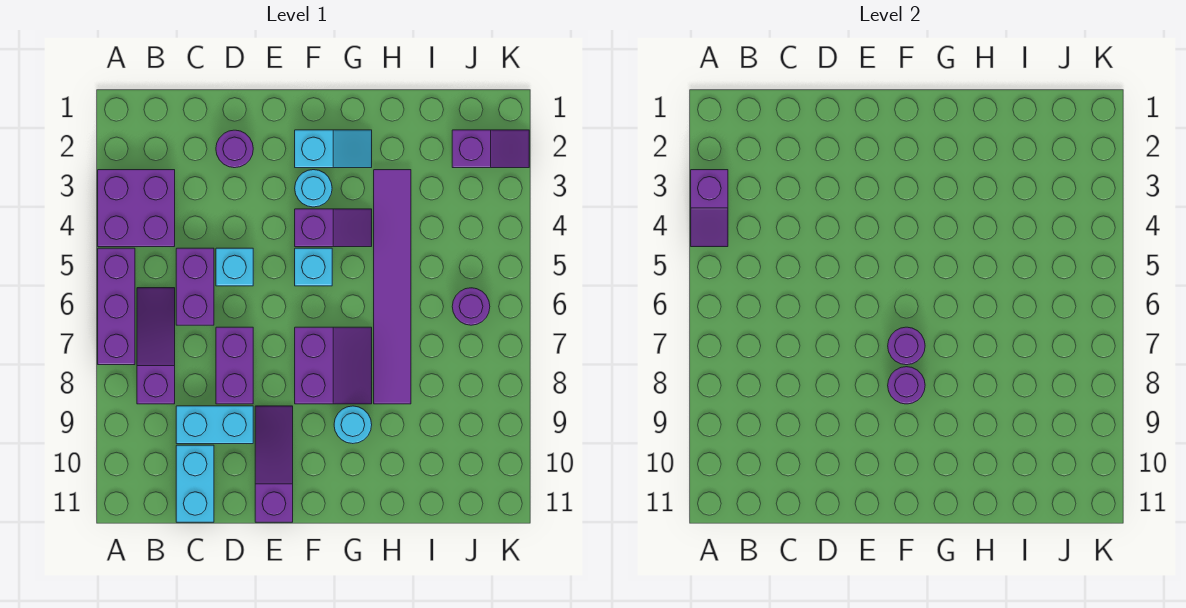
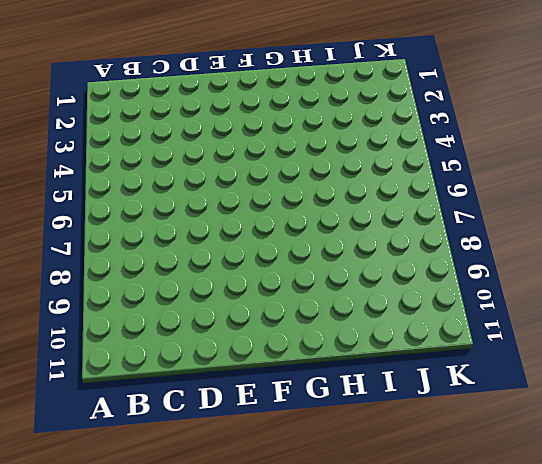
none -> purple 2x2 brick [98,170,175,247]
none -> purple 1x3 brick [98,248,135,365]
none -> purple 1x3 slope [137,288,175,404]

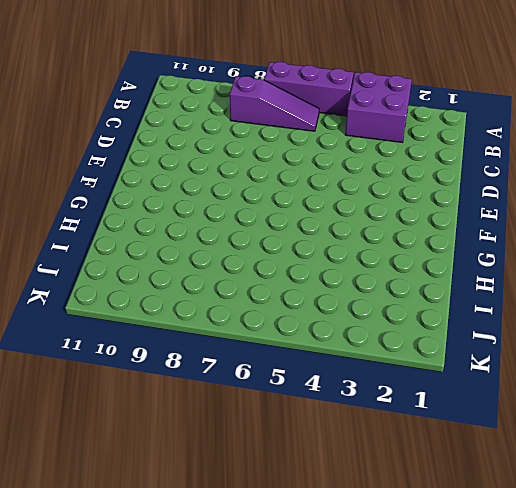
none -> purple 1x2 brick [176,248,214,325]
none -> cyan 1x2 brick [176,406,253,444]
none -> cyan 1x2 brick [176,445,214,522]

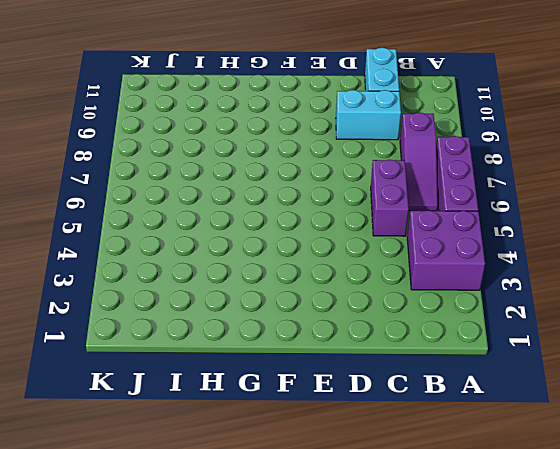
none -> purple 1x1 round brick [216,130,253,168]
none -> cyan 1x1 brick [216,248,253,286]
none -> purple 1x2 brick [216,327,253,404]

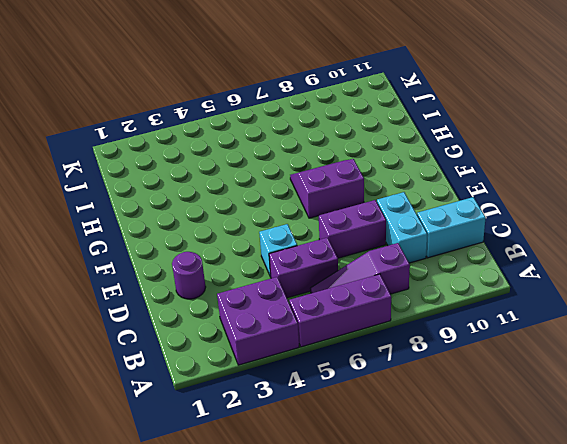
none -> purple 1x3 slope [255,406,293,522]
none -> cyan 1x2 slope [295,130,372,168]
none -> cyan 1x1 round brick [295,170,332,207]

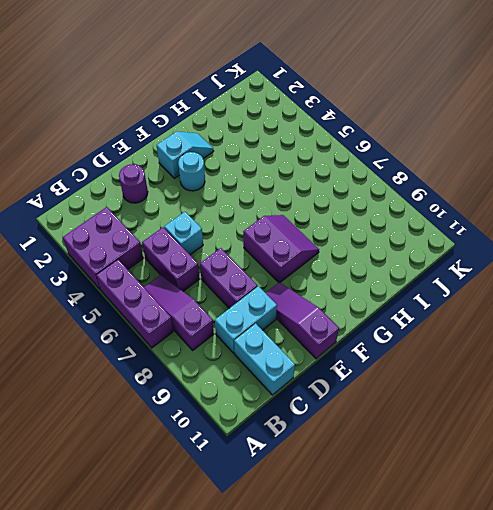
none -> purple 1x2 slope [295,209,372,247]
none -> cyan 1x1 brick [295,248,332,286]
none -> cyan 1x1 round brick [334,406,372,444]

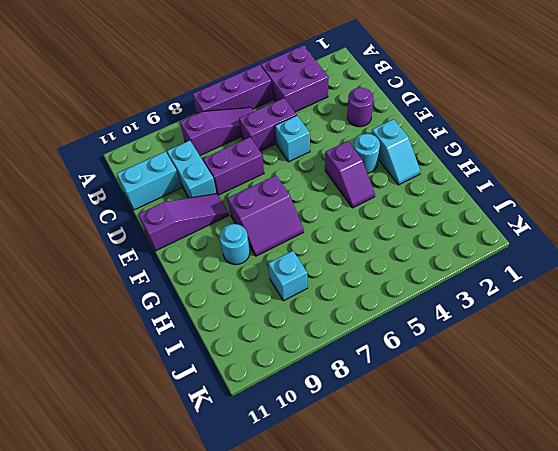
cyan 1x1 brick [268,251,308,301] -> cyan 1x1 brick moved to [295,248,332,286]
none -> purple 1x6 tile [374,170,411,404]
none -> purple 1x2 slope [452,130,529,168]
none -> purple 1x1 round brick [452,288,490,325]

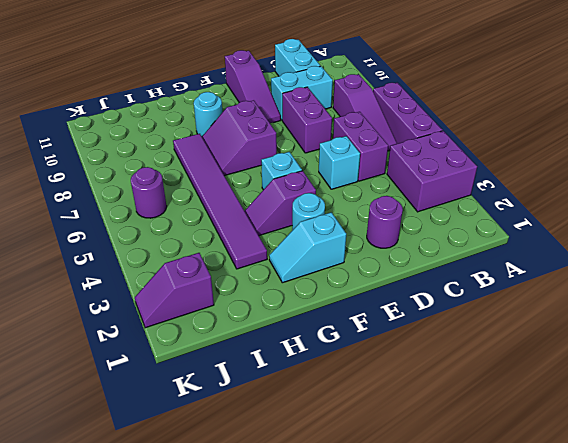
none -> purple 1x2 slope [691,170,728,247]
none -> purple 1x1 round brick [888,327,925,365]
none -> purple 1x1 round brick [888,367,925,404]

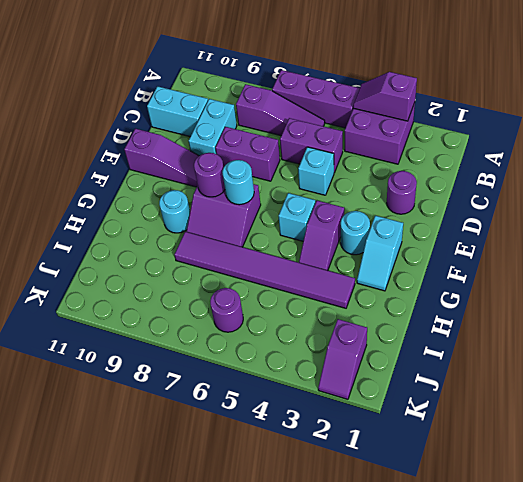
cyan 1x1 round brick [222,160,254,205] -> purple 1x1 round brick [888,327,925,365]

